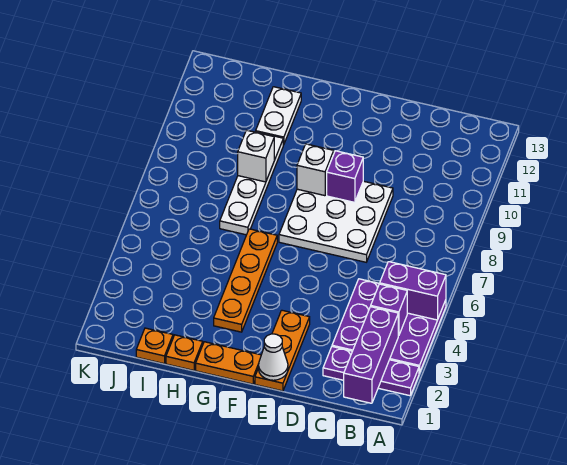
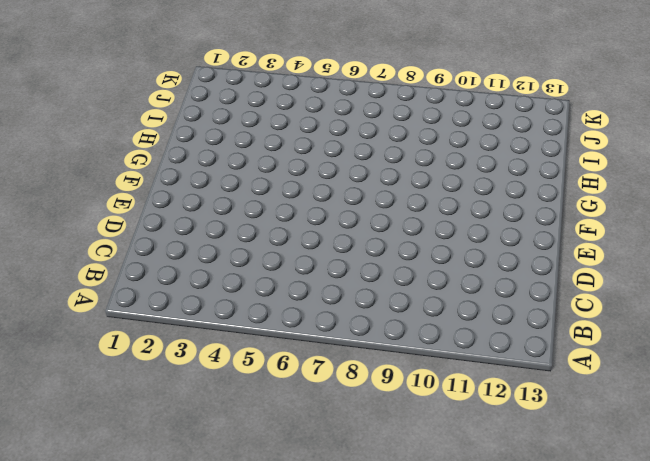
none -> purple 1x3 plate [323,347,419,396]
none -> purple 3x3 plate [332,279,446,373]
none -> white 3x3 plate [279,181,393,262]

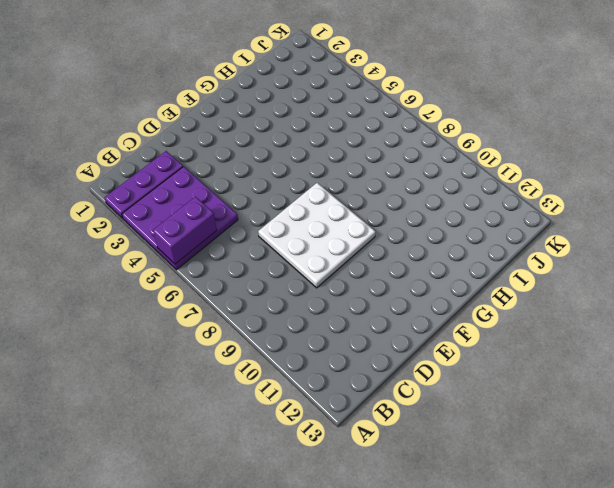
none -> orange 1x3 plate [255,310,310,391]
none -> orange 1x2 plate [196,342,261,384]
none -> orange 1x4 plate [214,229,277,332]

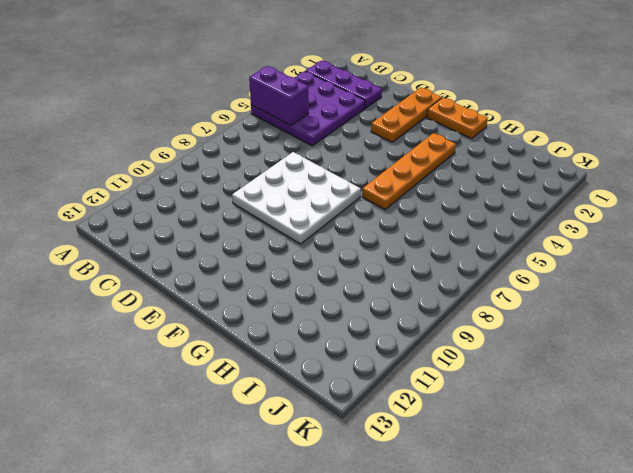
none -> orange 1x1 plate [166,335,203,370]
none -> white 1x4 plate [220,132,283,235]
none -> white 1x2 plate [256,87,301,145]

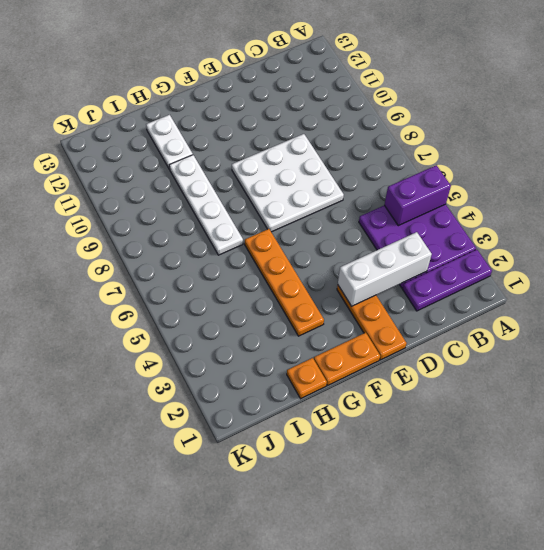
white 1x3 brick [338,232,432,306] -> none
none -> orange 1x1 plate [136,328,173,364]
none -> purple 1x3 brick [344,307,398,403]
none -> purple 1x1 brick [371,284,407,336]

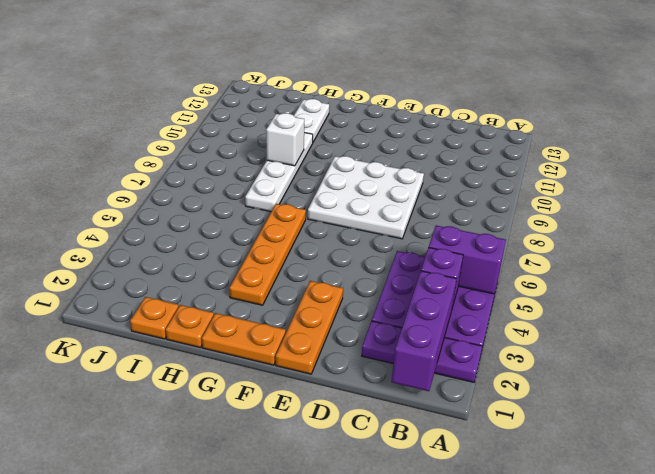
none -> white 1x1 cone [259,334,288,380]
none -> purple 1x1 brick [327,151,363,202]
none -> white 1x1 brick [297,144,334,196]

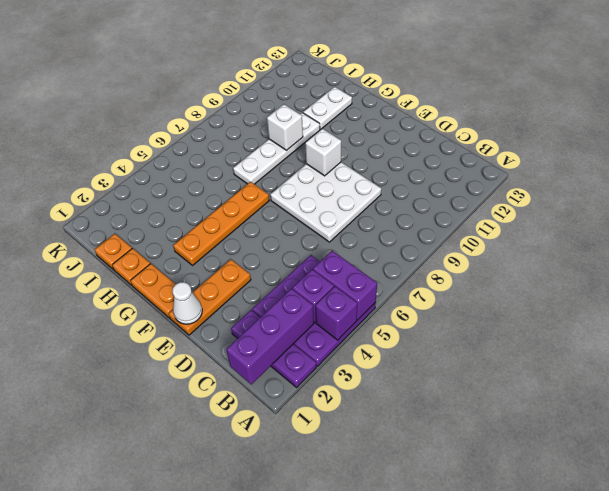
purple 1x1 brick [315,286,357,340] -> purple 1x1 brick moved to [327,151,363,202]

